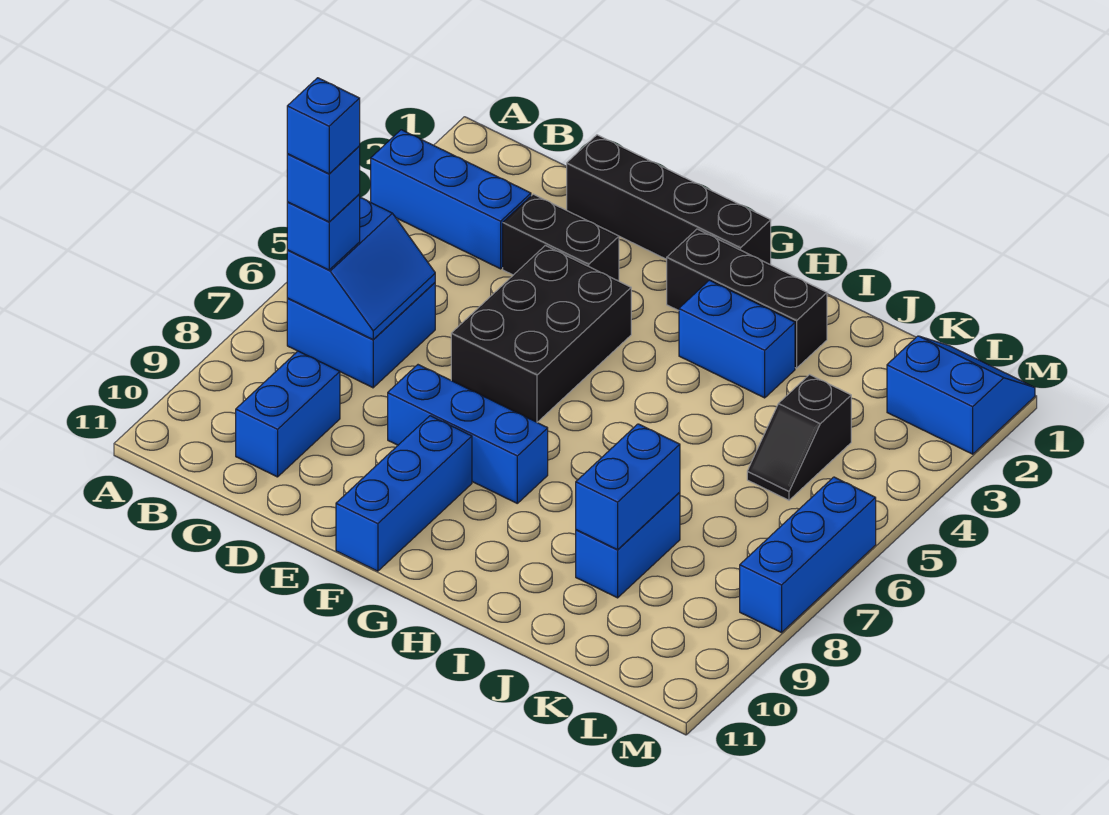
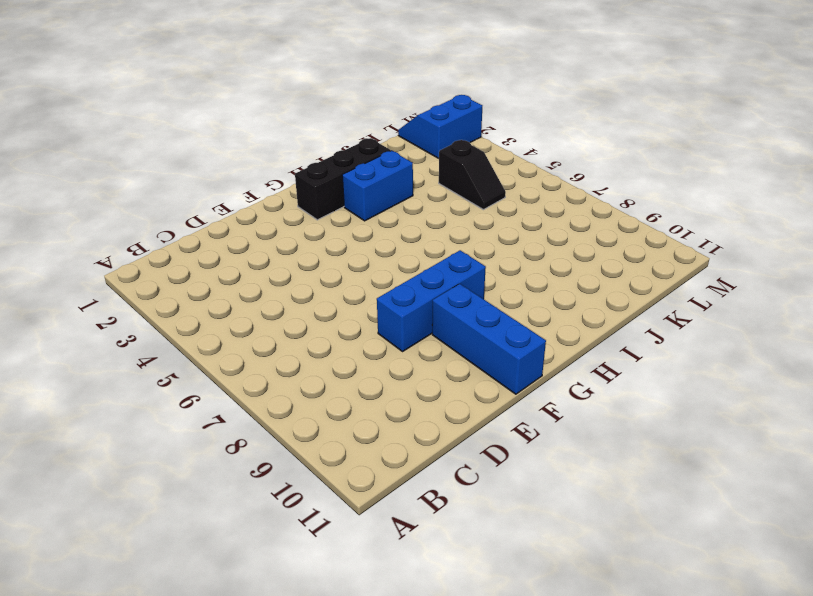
none -> blue 1x3 brick [371,130,531,269]
none -> blue 2x2 brick [287,283,435,388]
none -> blue 1x2 brick [236,351,340,477]

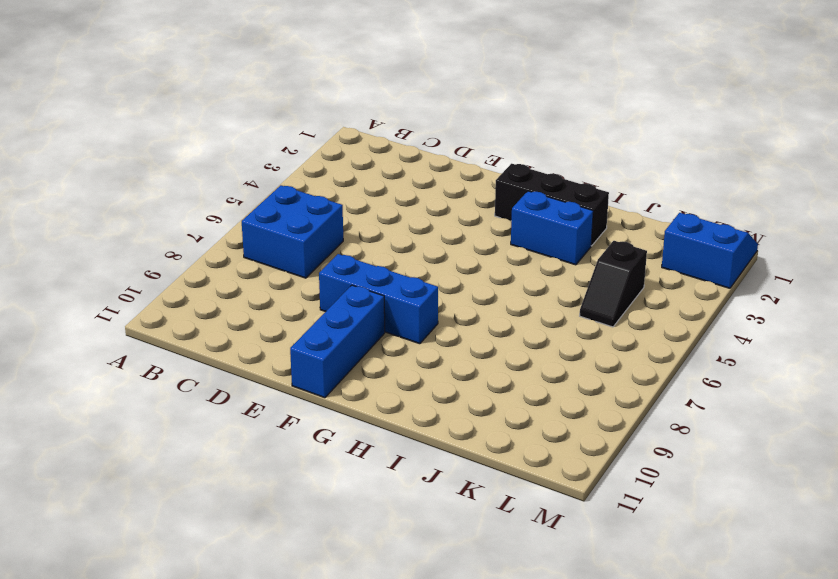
none -> blue 1x3 brick [371,130,531,269]
none -> blue 1x2 brick [236,351,340,477]
none -> black 1x4 brick [567,135,771,265]

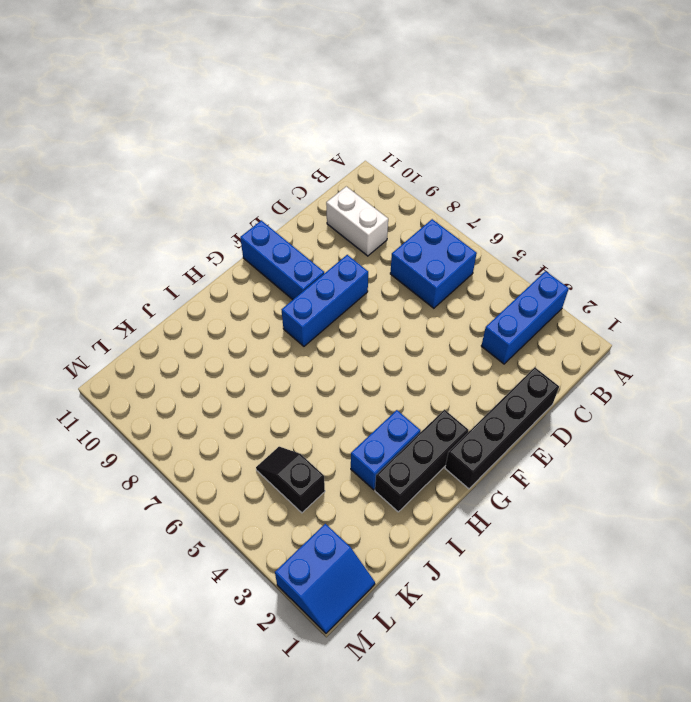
white 1x2 brick [326,186,388,256] -> blue 1x2 brick [236,351,340,477]
none -> black 1x2 brick [503,194,619,281]
none -> black 2x3 brick [451,245,631,422]
none -> blue 1x2 brick [576,492,680,598]

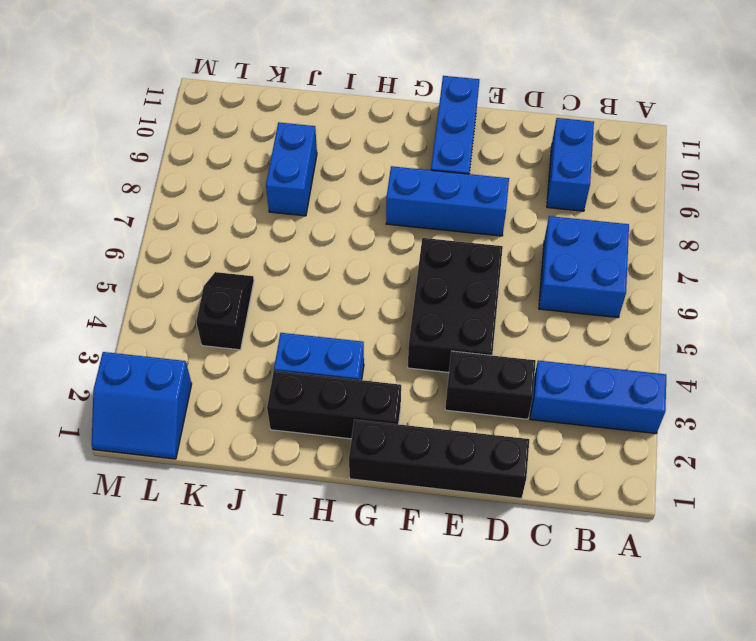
none -> blue 1x3 brick [740,477,876,633]
none -> blue 2x2 slope [287,198,435,340]
none -> blue 1x2 brick [576,424,680,550]

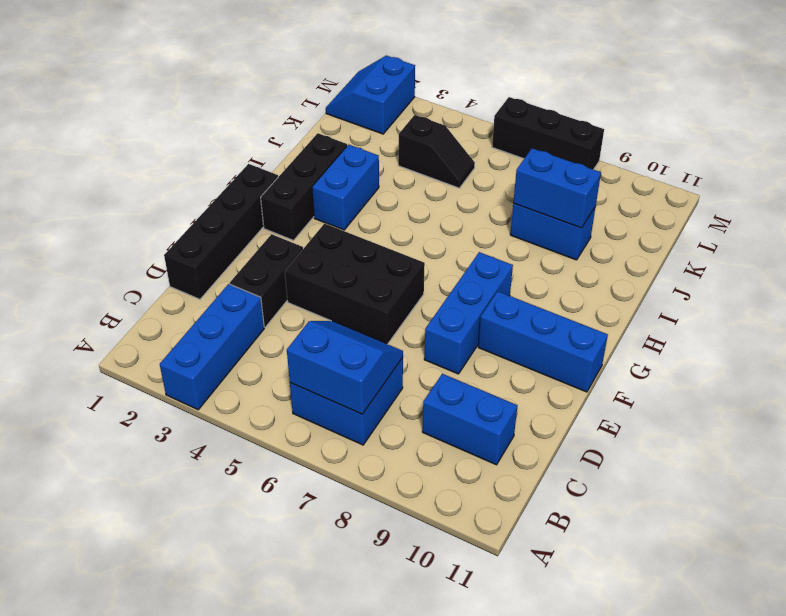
black 1x3 brick [492,97,604,170] -> blue 1x3 brick [740,477,876,633]
none -> blue 1x1 brick [287,195,360,270]
none -> blue 1x1 brick [287,147,360,222]
none -> blue 1x1 brick [287,78,360,174]

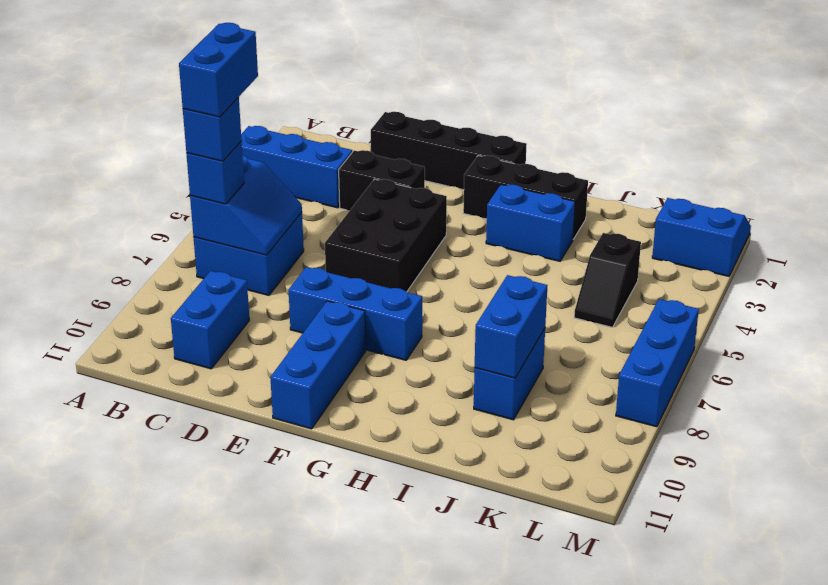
blue 1x2 brick [179,23,258,117] -> blue 1x1 brick [287,78,360,174]

